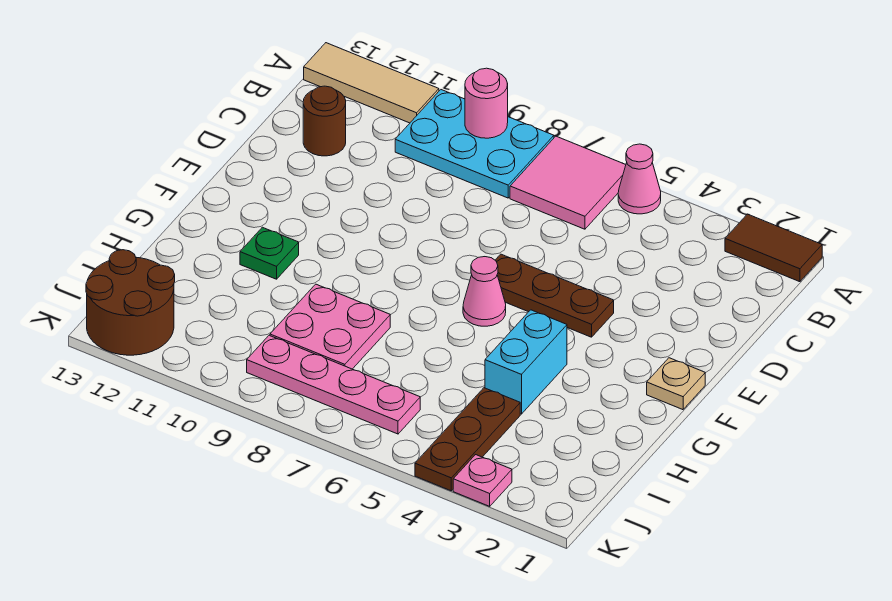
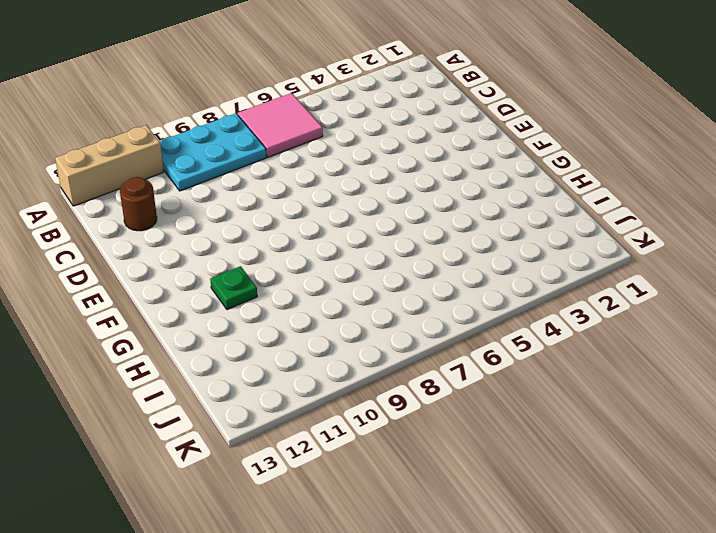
tan 1x3 brick [55,125,164,206] -> tan 1x3 tile [304,43,439,123]
none -> brown 1x2 tile [725,214,822,282]
none -> pink 1x1 cone [618,144,661,214]
none -> brown 1x3 plate [495,254,614,337]

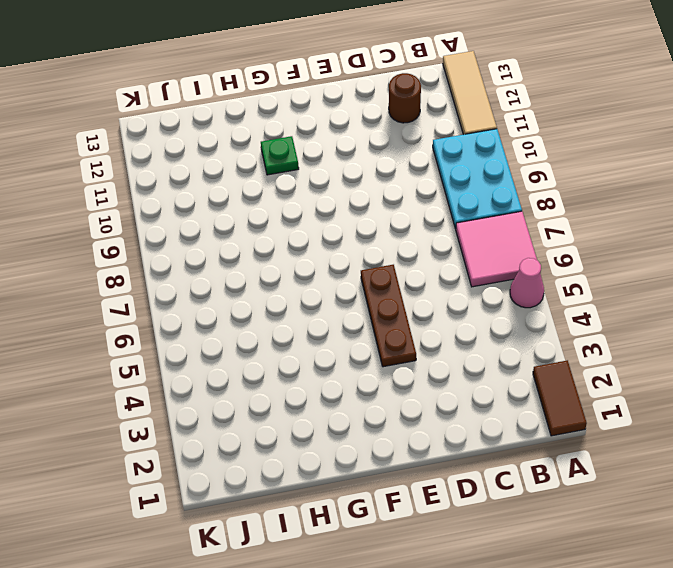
none -> tan 1x1 plate [647,358,705,410]
none -> pink 1x1 cone [463,257,506,326]
none -> cyan 1x2 brick [485,310,567,414]

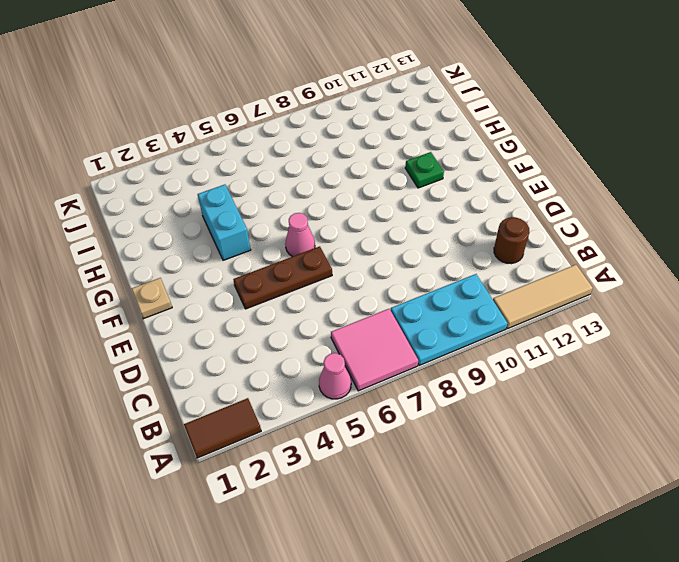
none -> pink 2x2 plate [270,284,390,369]
none -> brown 1x3 plate [415,388,520,491]
none -> pink 1x4 plate [247,335,420,434]

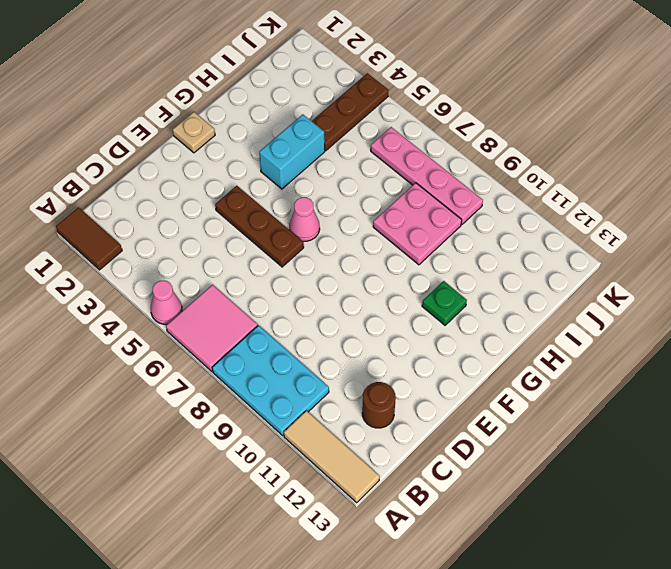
none -> brown 2x2 round brick [86,250,175,355]
none -> pink 1x1 plate [453,455,512,506]
none -> pink 1x1 round brick [465,68,508,138]

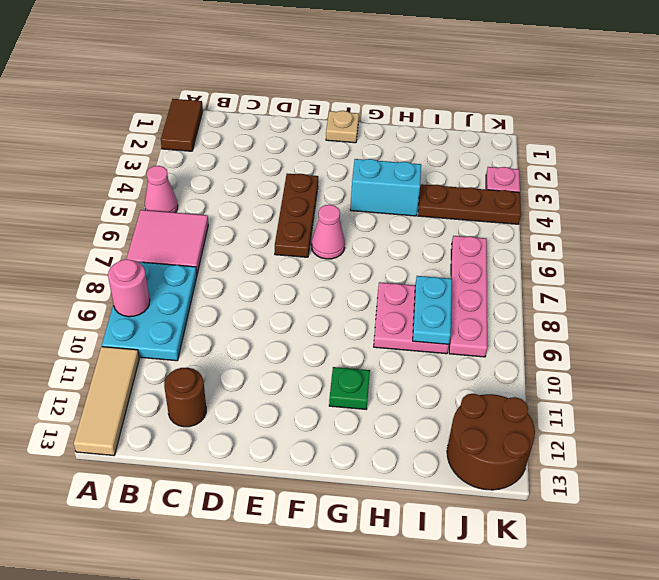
cyan 1x2 plate [413,276,452,344] -> none

